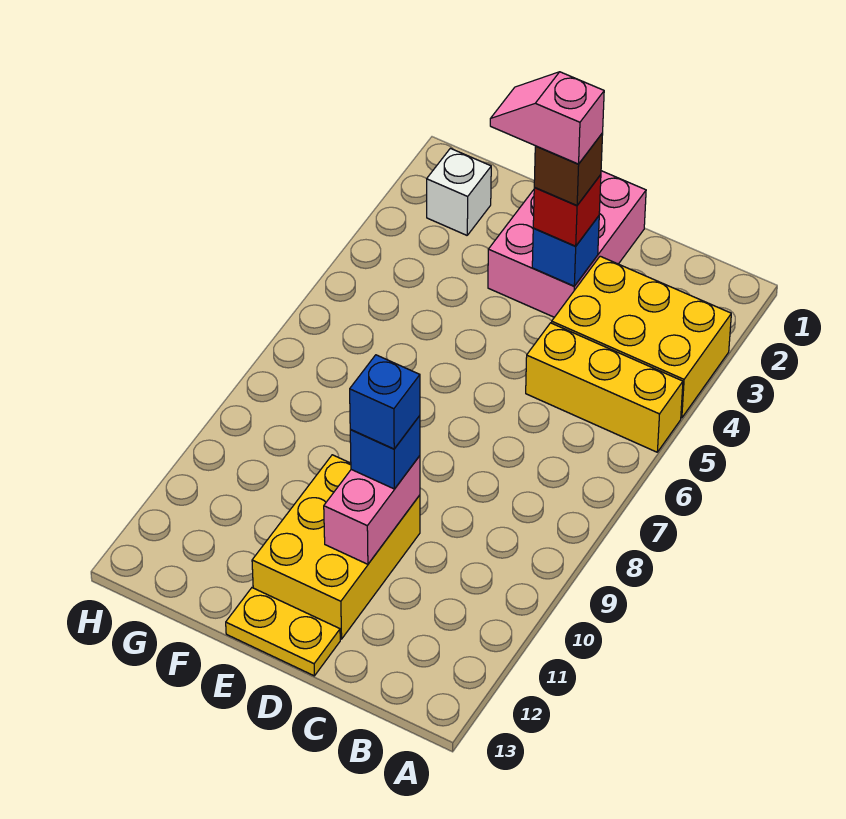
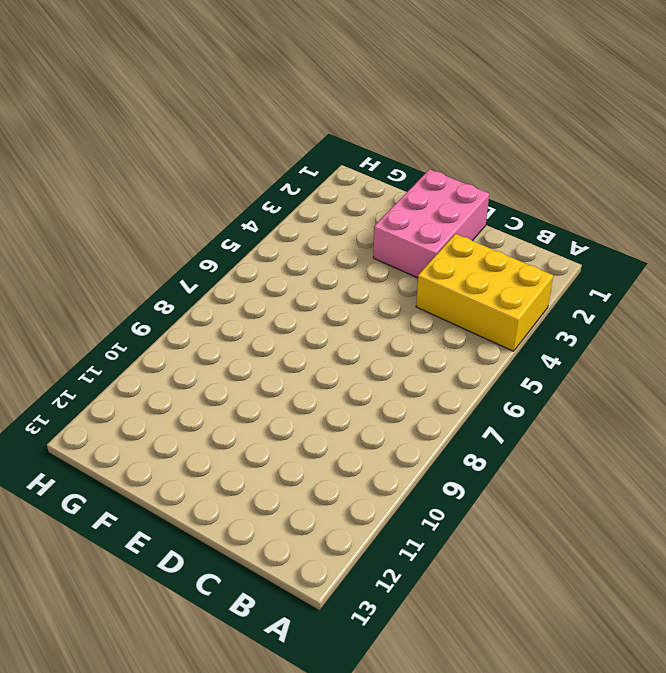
none -> yellow 1x3 brick [526,323,683,452]
none -> yellow 2x3 brick [252,455,420,639]
none -> yellow 1x2 plate [226,588,340,676]

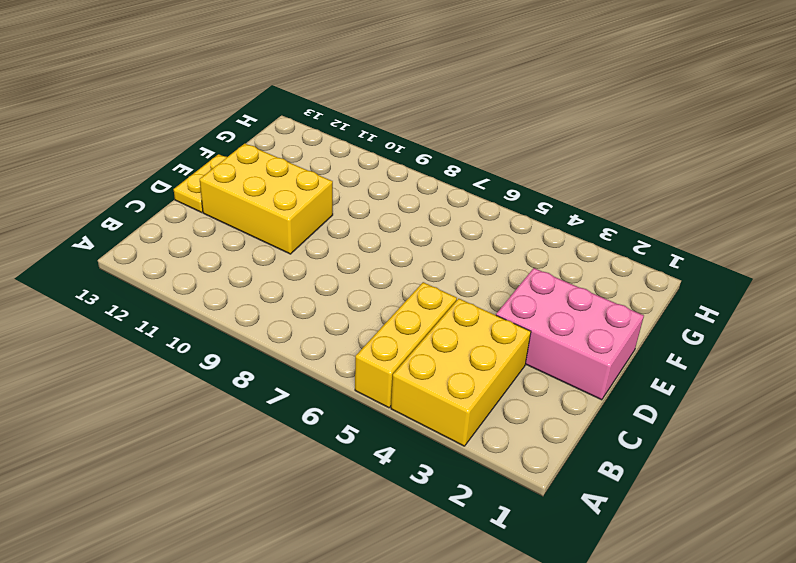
none -> white 1x1 brick [427,148,491,235]
none -> blue 1x1 brick [532,216,599,286]
none -> pink 1x2 brick [324,456,420,564]

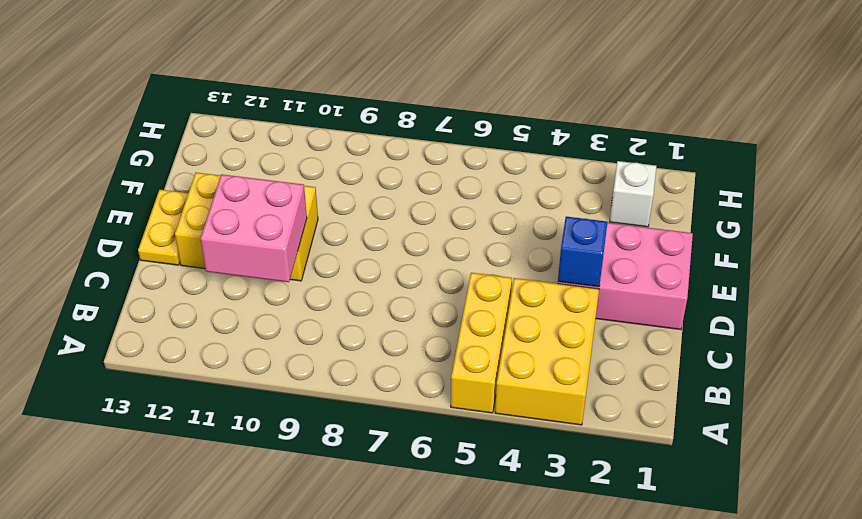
pink 2x2 brick [200,174,307,282] -> pink 1x2 brick [324,456,420,564]
none -> red 1x1 brick [533,175,601,246]
none -> blue 1x1 brick [350,416,420,489]
none -> brown 1x1 brick [534,133,603,206]

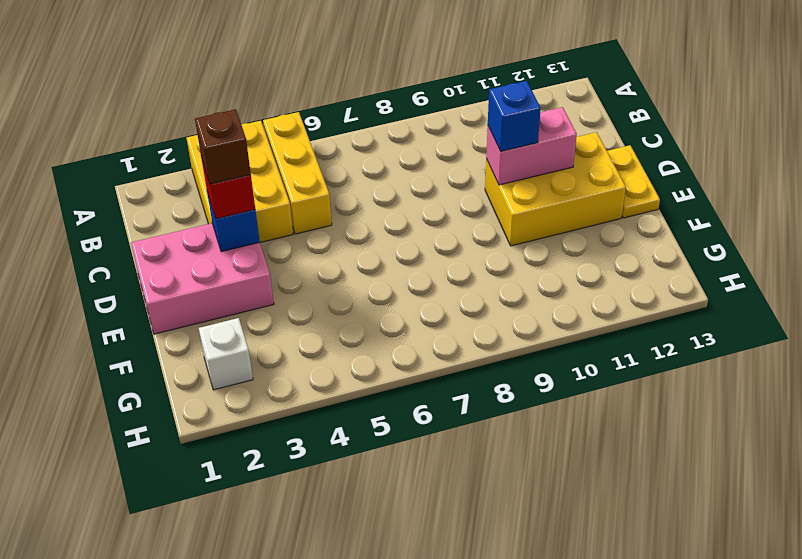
none -> blue 1x1 brick [350,355,420,449]
none -> pink 1x2 slope [490,72,604,164]

